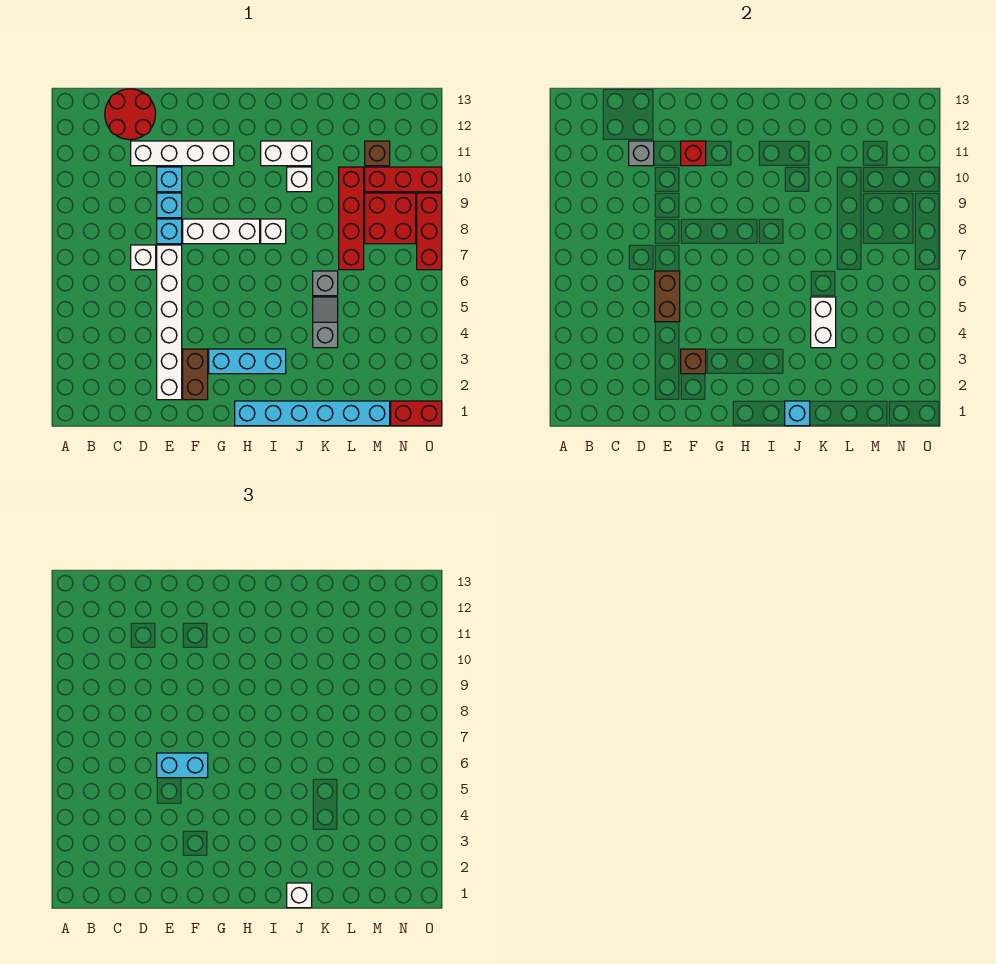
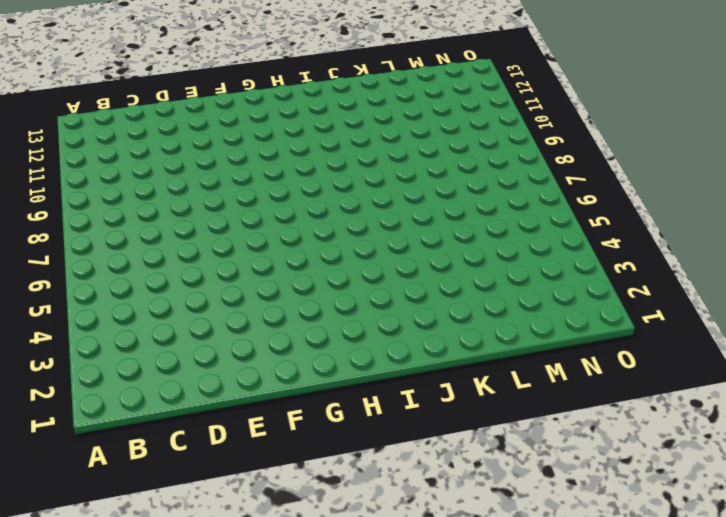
none -> red 2x2 round brick [105,89,155,140]
none -> white 1x1 brick [131,245,156,270]
none -> white 1x4 brick [131,141,234,166]
none -> white 1x6 brick [157,245,182,400]

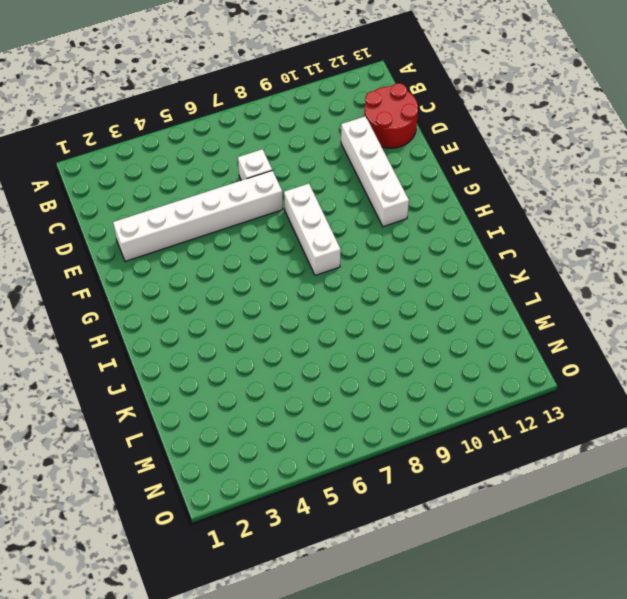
none -> cyan 1x1 brick [157,219,182,244]
none -> cyan 1x1 brick [157,193,182,218]
none -> cyan 1x1 brick [157,167,182,192]
none -> brown 1x2 brick [183,349,208,400]

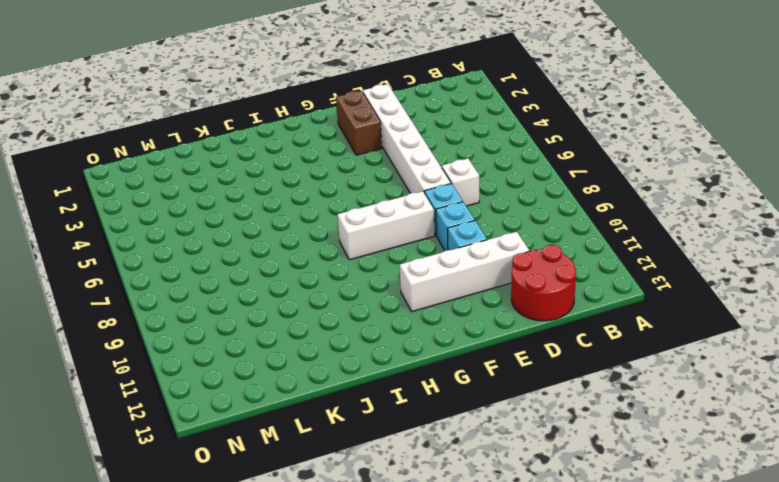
none -> cyan 1x3 brick [209,349,286,374]
none -> cyan 1x6 brick [235,401,390,426]
none -> white 1x1 brick [261,219,286,244]
none -> white 1x2 brick [261,141,312,166]

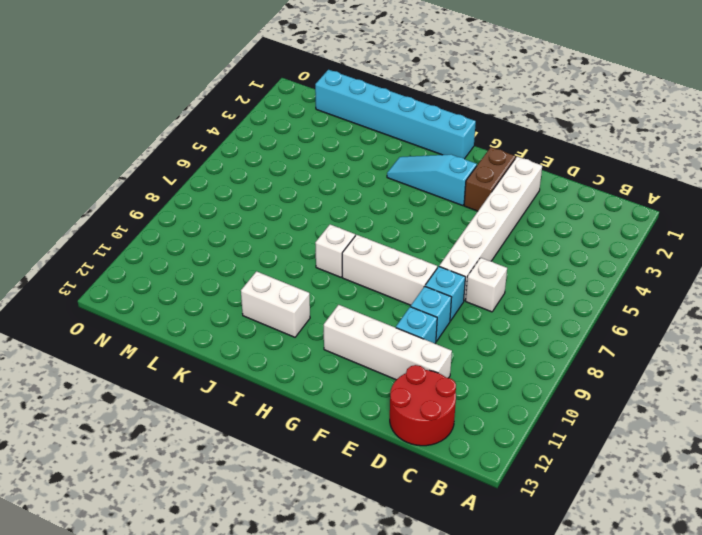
cyan 1x3 slope [387,155,477,206] -> cyan 1x3 brick [209,349,286,374]
none -> white 1x1 brick [287,167,312,192]
none -> grey 1x2 slope [313,297,338,348]
none -> grey 1x1 brick [313,271,338,296]
none -> red 1x4 brick [339,167,364,270]

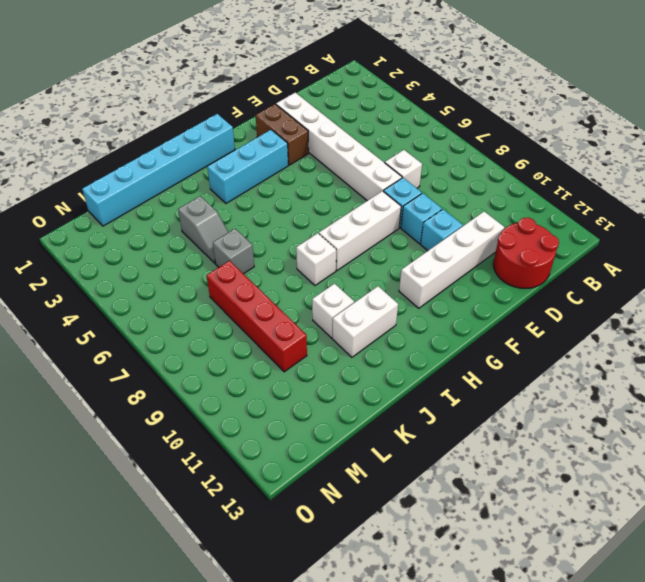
none -> red 2x2 brick [365,193,416,244]
none -> red 1x3 brick [365,167,442,192]
none -> brown 1x1 brick [365,141,390,166]
none -> red 1x2 brick [391,401,442,426]

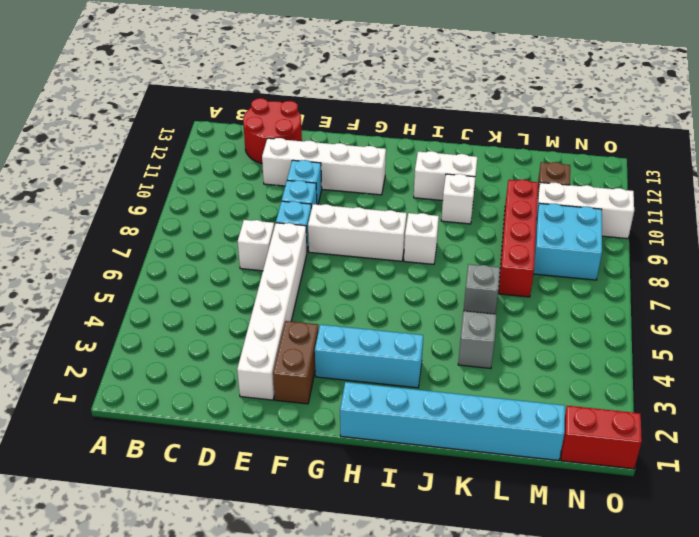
cyan 2x2 brick [533,203,602,280] -> red 2x2 brick [365,193,416,244]
white 1x3 brick [537,182,634,239] -> red 1x3 brick [365,167,442,192]
none -> red 1x3 brick [417,193,442,270]
none -> grey 1x1 brick [629,141,654,166]
none -> brown 1x2 brick [655,271,680,322]
none -> brown 1x1 brick [681,349,706,374]

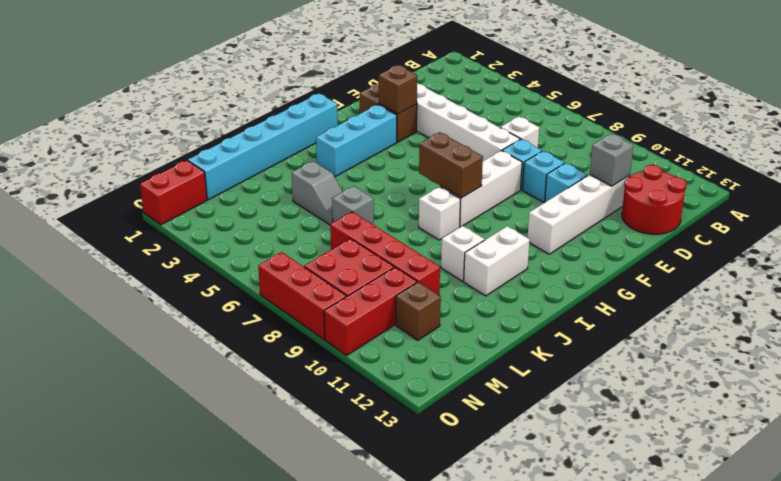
brown 1x2 brick [419,132,483,198] -> brown 1x2 brick moved to [655,271,680,322]
none -> red 1x1 brick [681,141,706,166]
none -> cyan 1x1 brick [785,401,810,426]
none -> white 1x2 brick [811,297,836,348]
none -> cyan 1x2 brick [157,753,208,778]

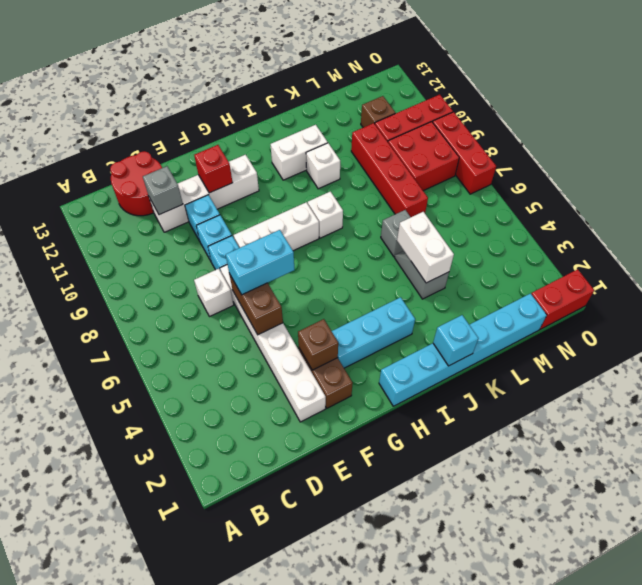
none -> white 1x1 brick [287,883,312,908]

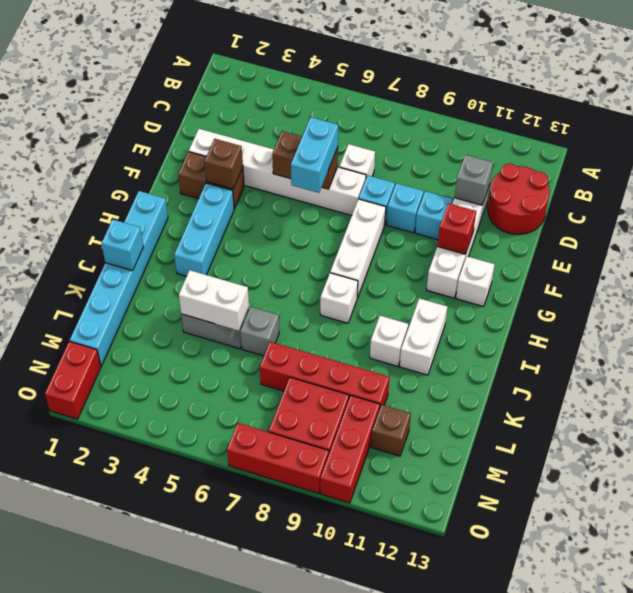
white 1x1 brick [456,256,495,307] -> white 1x1 brick moved to [287,883,312,908]

